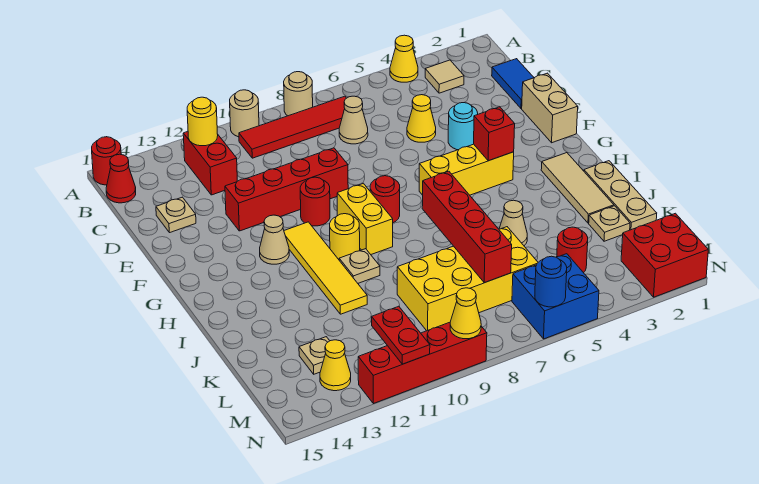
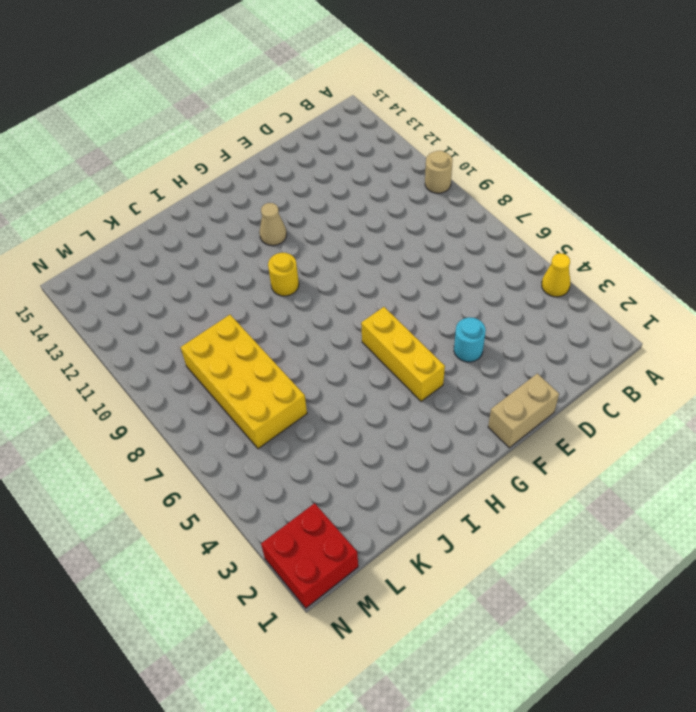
none -> tan 1x1 round brick [284,72,313,116]
none -> red 1x1 round brick [92,137,121,185]
none -> tan 1x1 tile [425,60,464,93]
none -> red 1x4 tile [239,96,346,158]

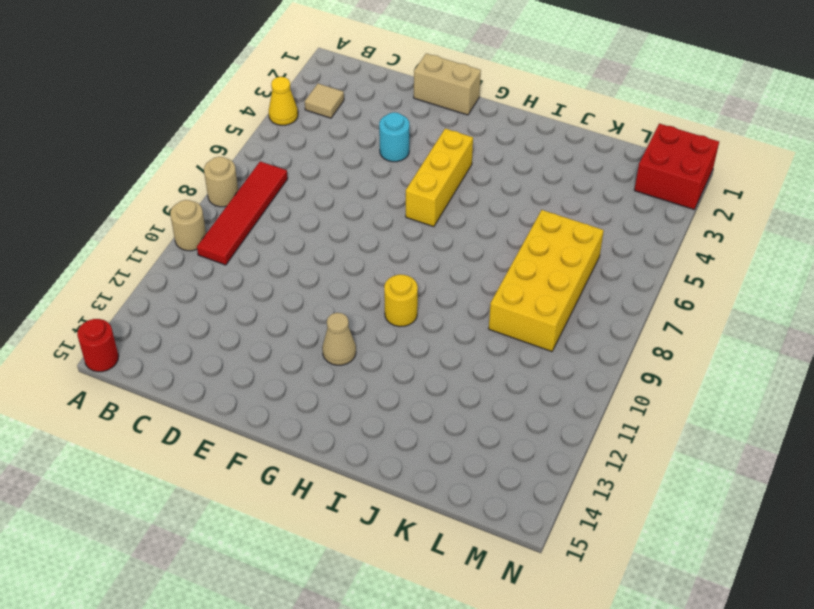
none -> red 1x2 brick [183,131,237,195]
none -> red 1x1 cone [106,154,136,203]
none -> blue 1x2 tile [492,59,534,109]
none -> tan 1x1 cone [339,96,368,144]

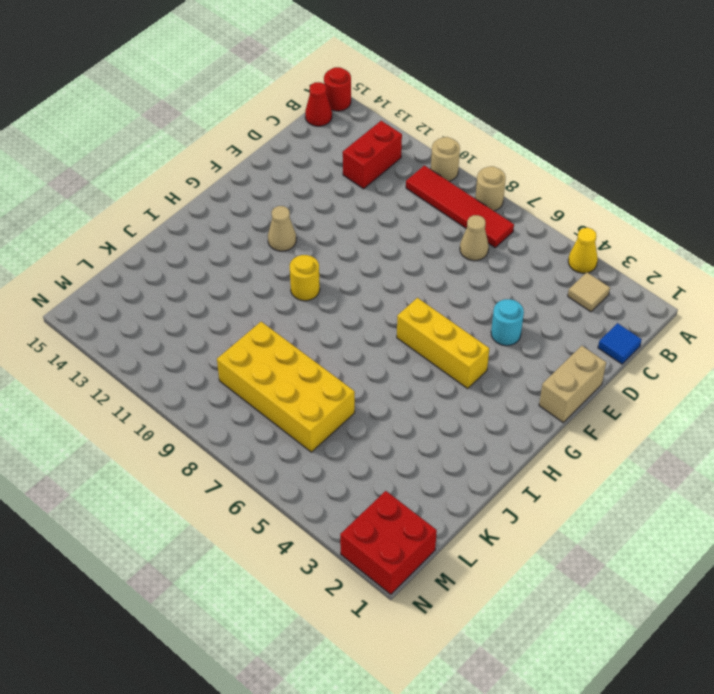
blue 1x1 tile [598,323,642,364] -> blue 1x2 tile [492,59,534,109]
none -> yellow 1x1 cone [407,95,436,142]
none -> tan 1x1 plate [156,197,196,233]
none -> red 1x4 brick [225,148,348,231]
none -> red 1x1 round brick [300,177,330,226]

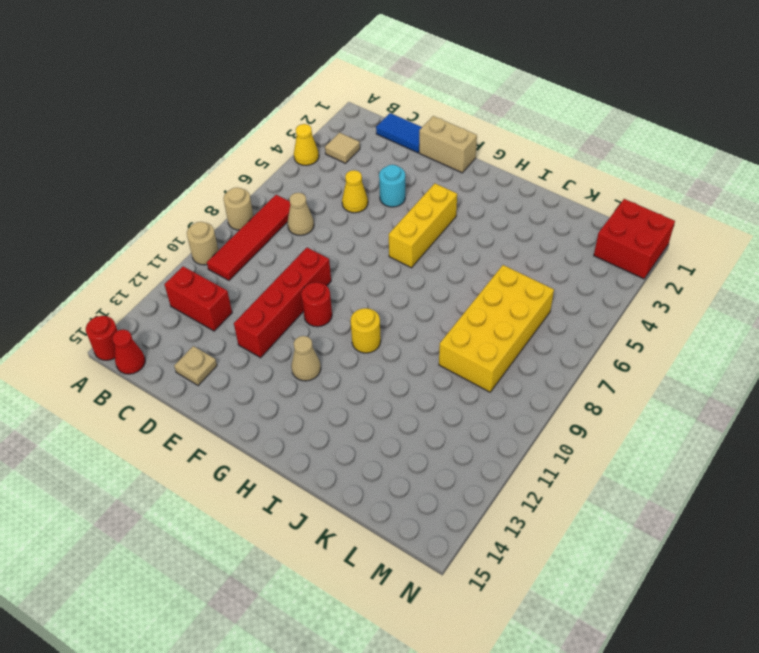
none -> red 1x1 round brick [370,176,400,223]
none -> yellow 1x2 brick [337,183,393,254]
none -> yellow 1x4 tile [284,222,367,314]
none -> tan 1x3 tile [541,153,614,223]

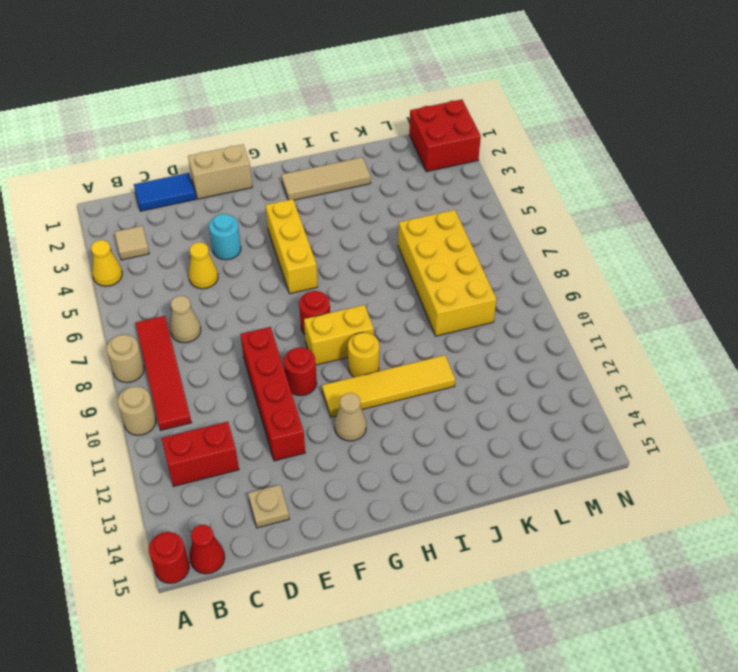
none -> tan 1x3 plate [584,161,657,230]
none -> tan 1x1 plate [339,249,380,283]
none -> tan 1x1 cone [499,200,527,246]
none -> tan 1x1 plate [589,206,630,241]

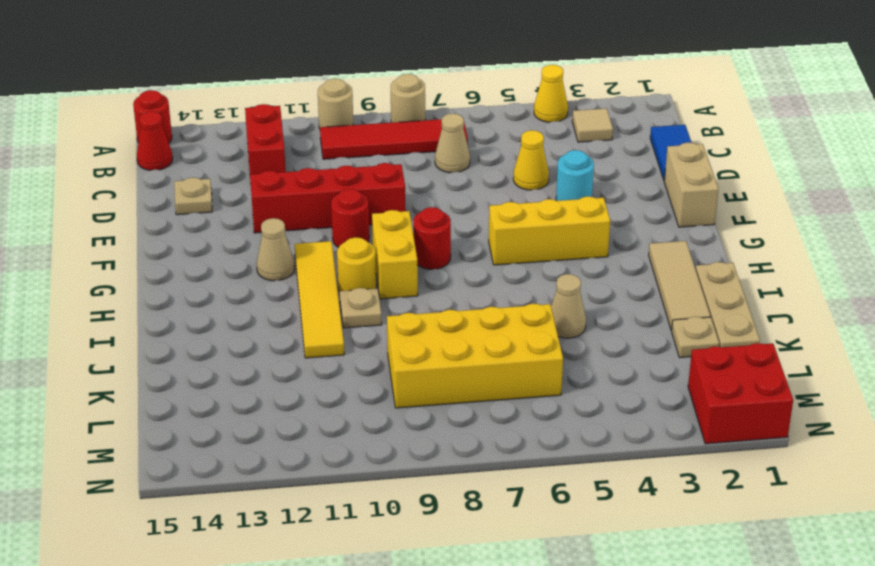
none -> red 1x1 round brick [557,227,588,273]
none -> tan 1x1 plate [299,337,329,374]
none -> blue 2x2 brick [512,254,599,339]
none -> yellow 1x1 cone [320,340,351,391]

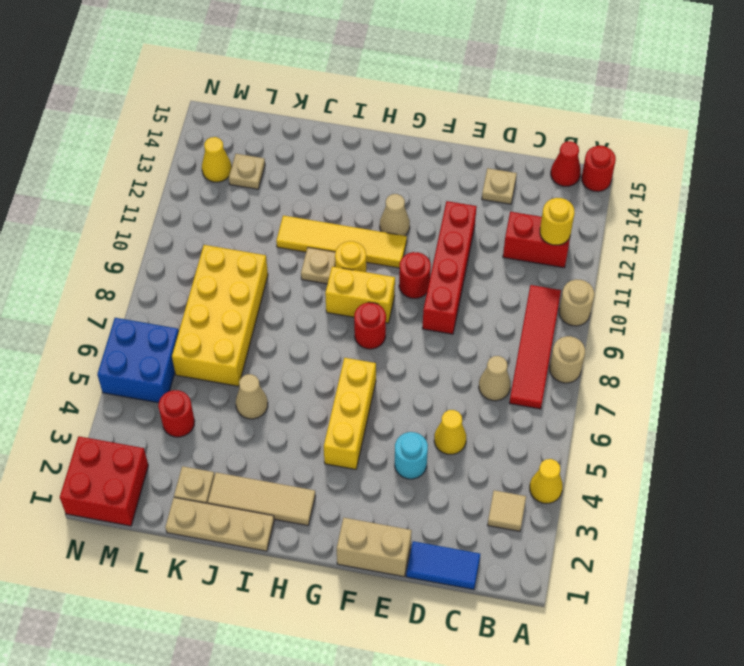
none -> red 1x4 brick [358,322,487,404]
none -> red 1x1 brick [474,107,515,161]
none -> red 1x4 brick [422,171,512,283]
none -> red 1x2 plate [372,306,430,364]

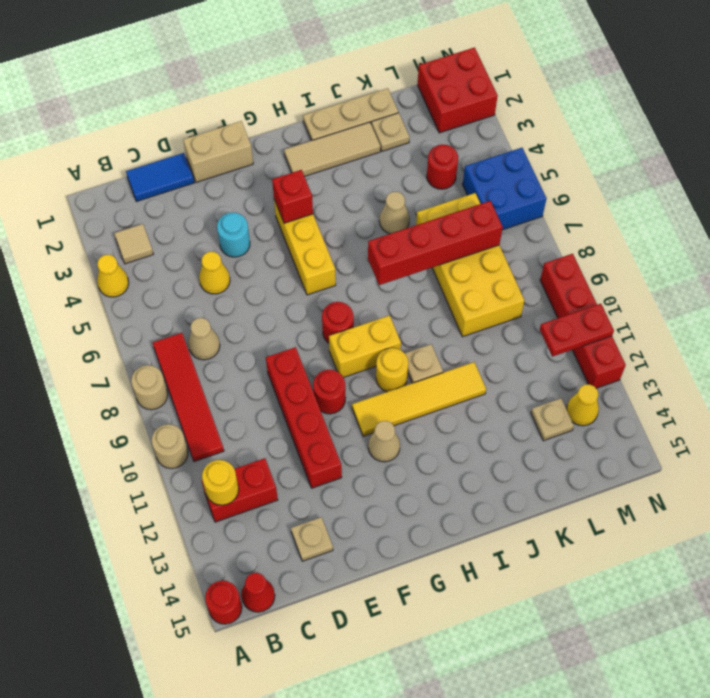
none -> blue 1x1 round brick [535,256,567,307]
none -> yellow 1x1 cone [450,288,481,339]

